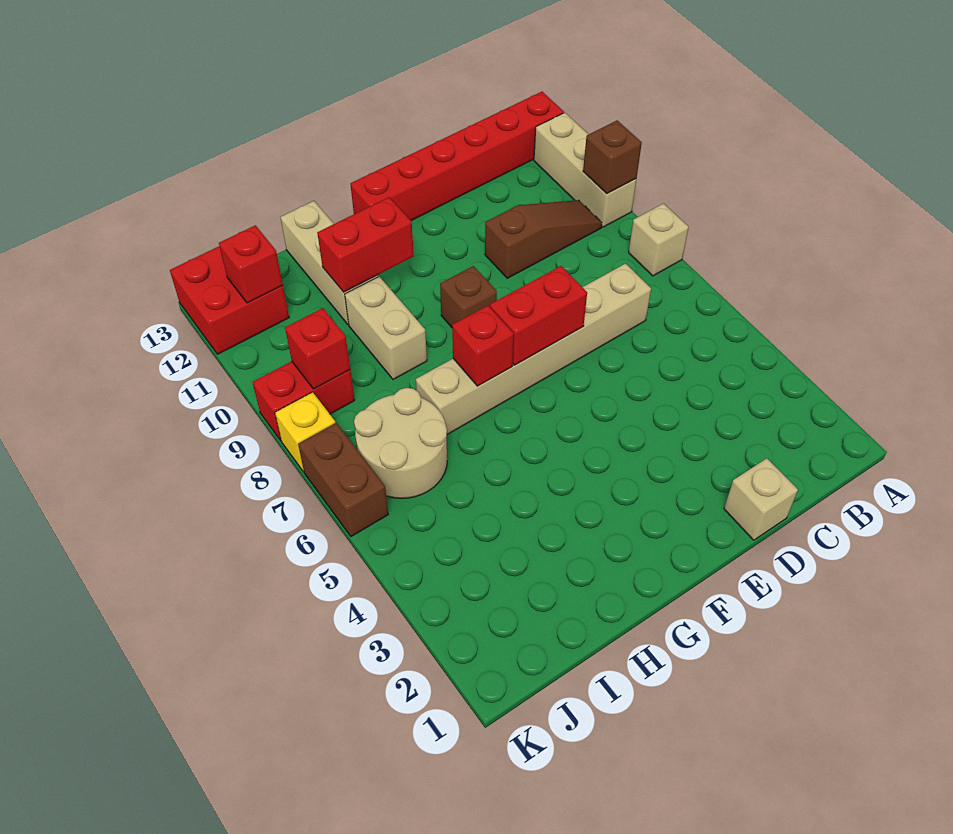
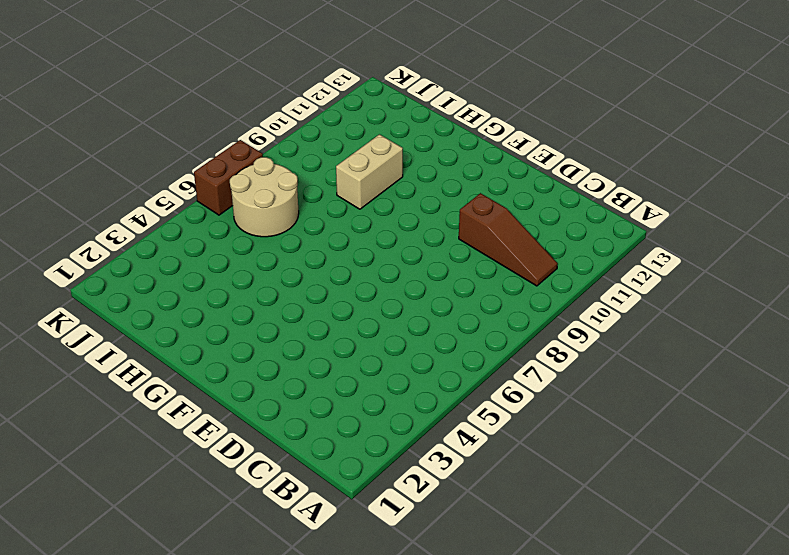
none -> tan 1x1 brick [629,204,689,276]
none -> tan 1x3 brick [534,113,636,227]
none -> red 1x6 brick [350,92,564,221]

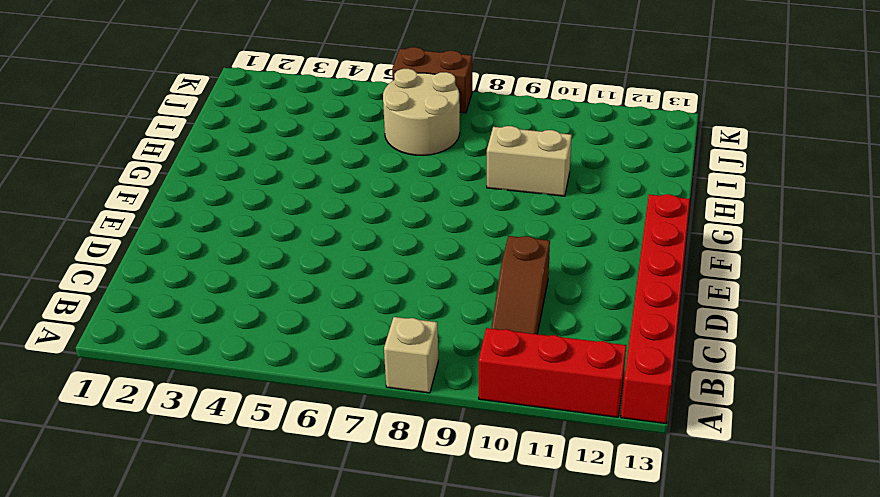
red 1x3 brick [479,328,626,417] -> tan 1x3 brick [534,113,636,227]
none -> tan 1x6 brick [416,264,651,434]
none -> tan 1x1 brick [724,458,798,540]
none -> brown 1x1 brick [440,266,497,327]

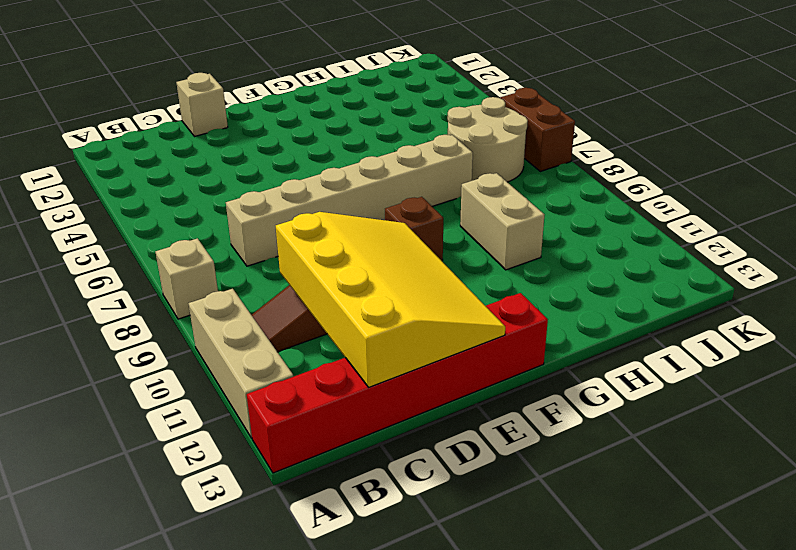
yellow 3x4 slope [276,212,505,387] -> none
none -> tan 1x3 brick [280,201,378,325]
none -> red 1x2 brick [253,361,355,440]
none -> red 2x2 brick [170,246,289,354]

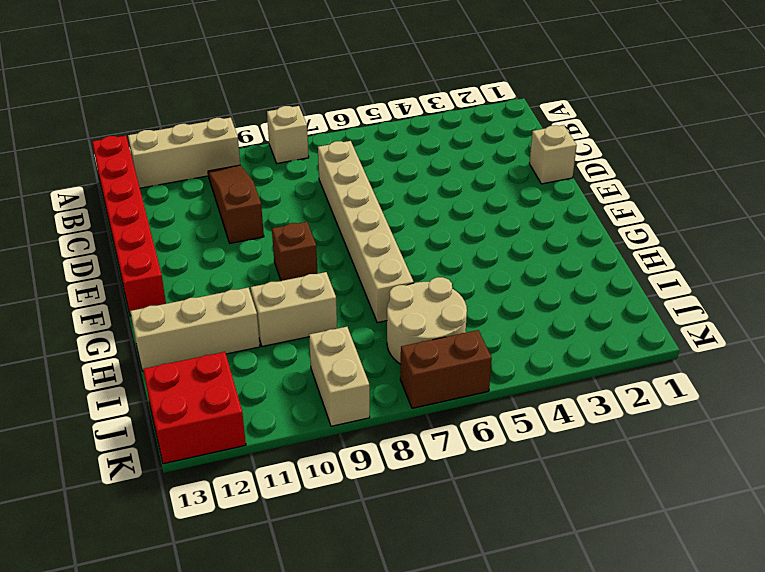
tan 1x2 brick [309,327,370,426] -> red 1x2 brick [253,361,355,440]
none -> yellow 1x1 brick [275,392,335,472]
none -> brown 1x1 brick [583,121,642,194]
none -> red 1x2 brick [490,266,587,365]

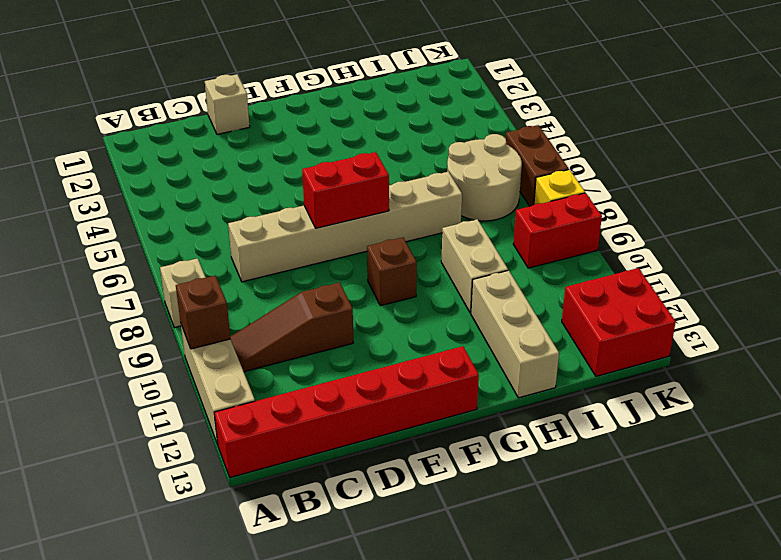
none -> red 1x1 brick [452,305,514,386]
none -> red 1x2 brick [317,197,414,292]
none -> red 1x1 brick [285,308,350,389]

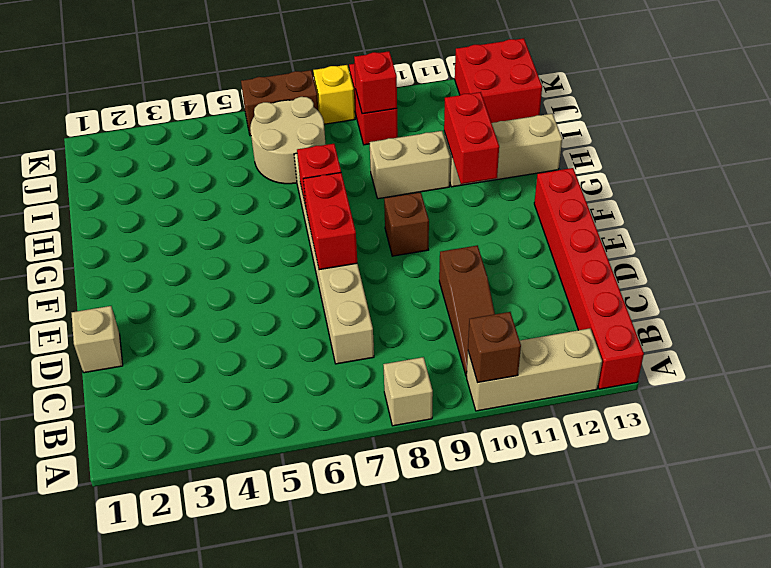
none -> red 1x1 brick [219,225,283,303]

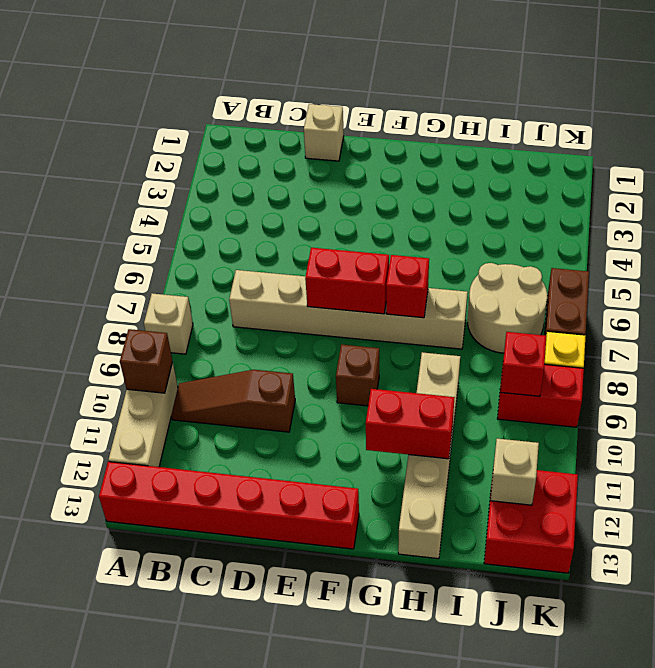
tan 1x1 brick [490,439,539,505] -> red 1x1 brick [219,225,283,303]

